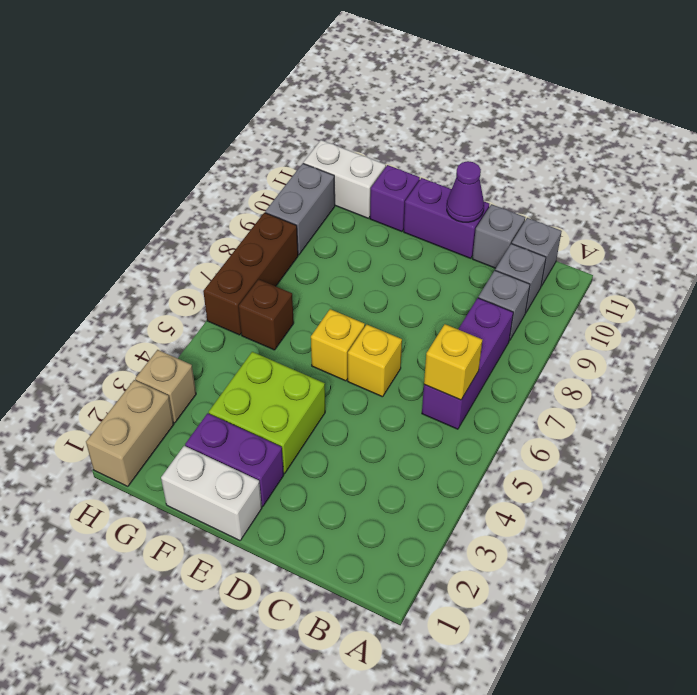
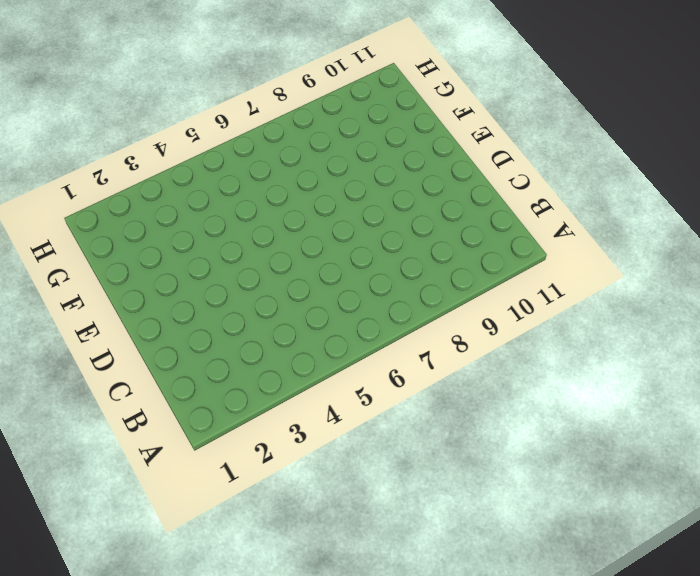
none -> purple 1x3 brick [422,298,513,429]
none -> grey 1x1 brick [478,271,530,341]
none -> grey 1x1 brick [495,244,546,313]

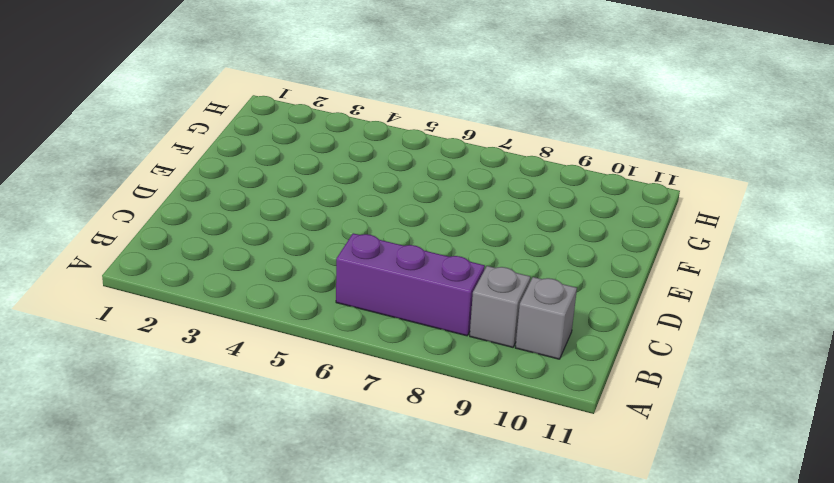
none -> grey 1x1 brick [512,218,562,286]
none -> grey 1x1 brick [472,204,525,268]
none -> yellow 1x1 brick [348,325,402,397]

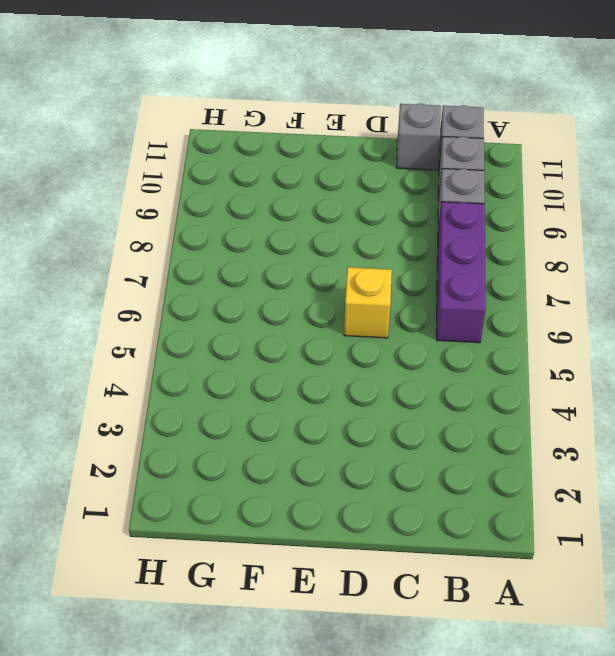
none -> purple 1x2 brick [404,178,489,258]
none -> white 1x2 brick [161,446,262,541]
none -> purple 1x2 brick [185,413,284,507]

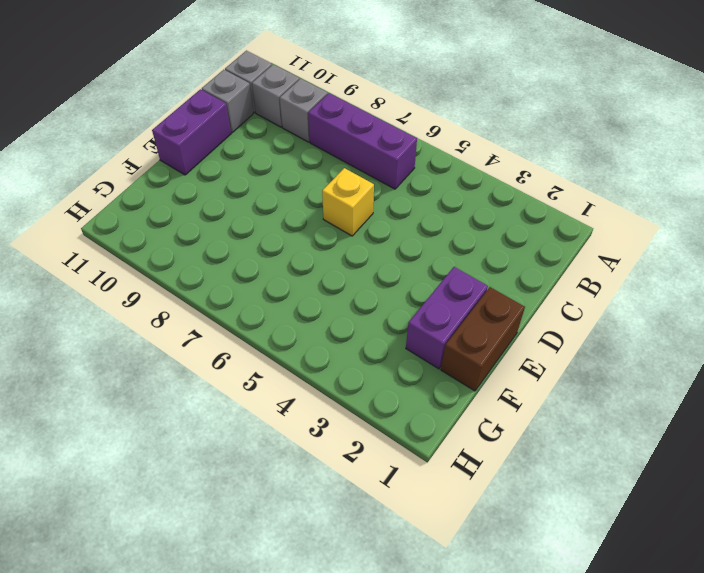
brown 1x2 brick [441,287,525,391] -> white 1x2 brick [161,446,262,541]
none -> lime 2x2 brick [209,352,325,473]
none -> yellow 1x1 brick [311,309,365,381]
none -> purple 1x1 brick [370,165,420,232]

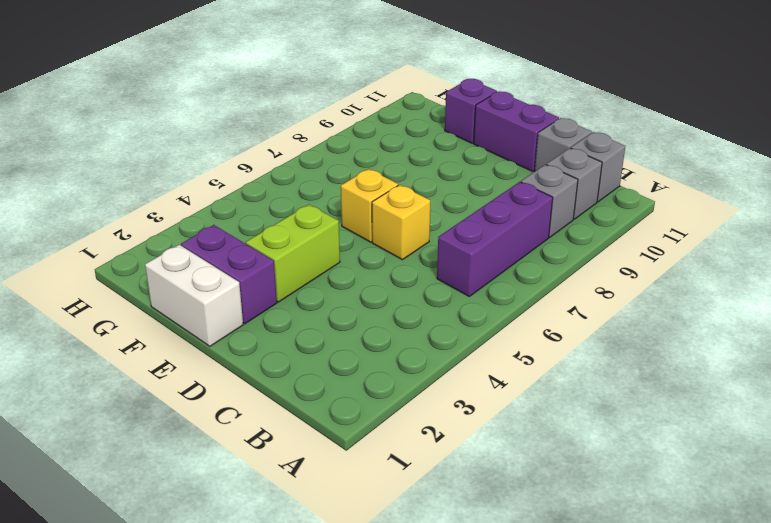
lime 1x2 brick [246,204,340,302] -> lime 2x2 brick [209,352,325,473]
none -> brown 1x1 brick [239,279,294,350]
none -> white 1x2 brick [303,140,386,218]
none -> tan 1x2 brick [86,380,174,486]

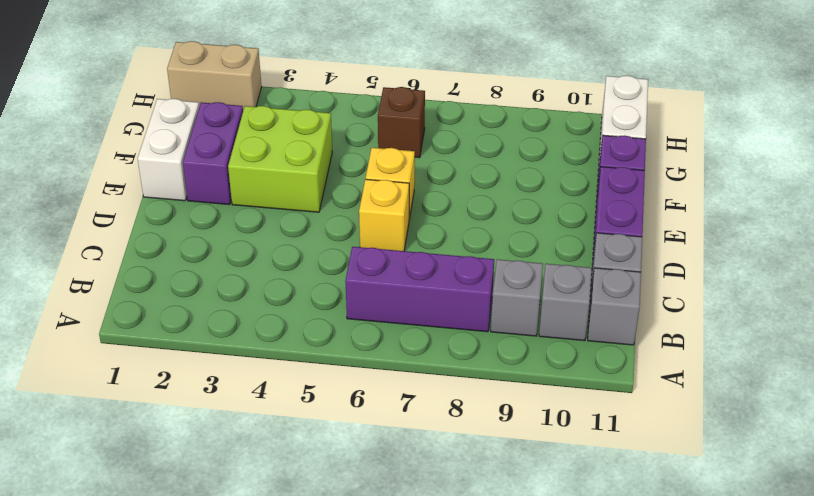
none -> tan 1x1 brick [135,350,196,423]
none -> brown 1x3 brick [203,213,298,335]
none -> grey 1x2 brick [265,163,335,255]

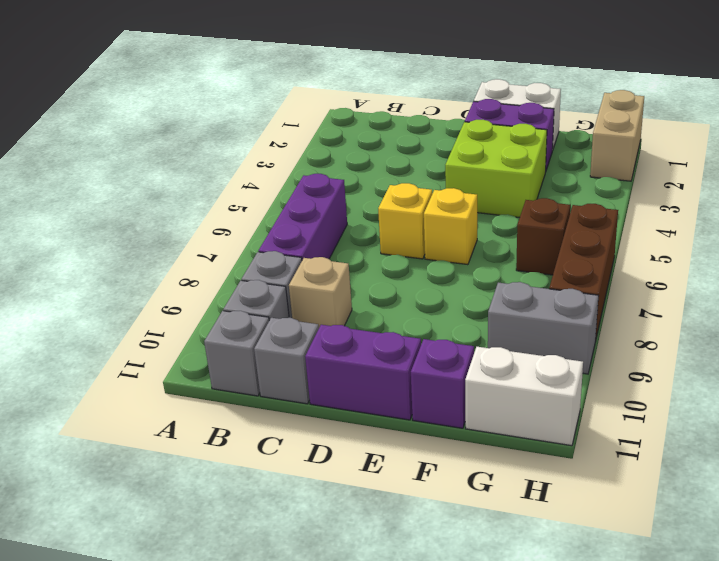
tan 1x1 brick [289,257,352,327] -> tan 1x1 brick moved to [135,350,196,423]
grey 1x2 brick [488,282,599,374] -> grey 1x2 brick turned to [265,163,335,255]
none -> yellow 1x1 brick [424,324,482,400]
none -> purple 1x1 cone [447,161,484,222]

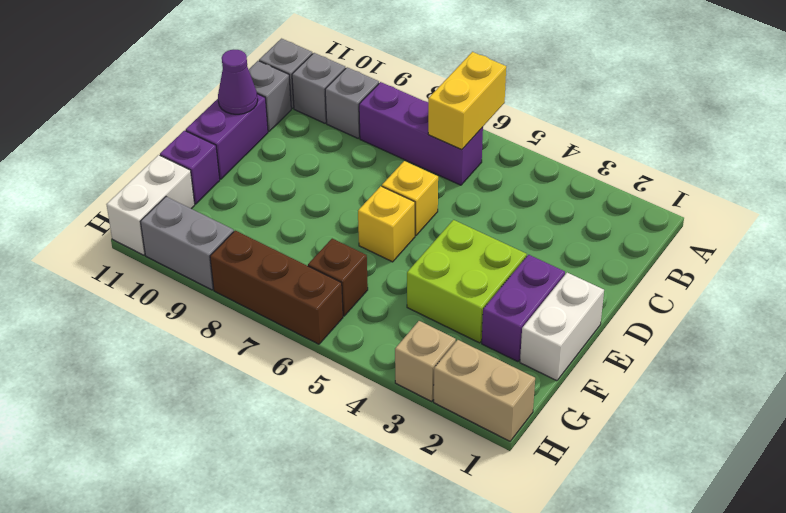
yellow 1x2 brick [428,52,506,150] -> yellow 1x1 brick [424,324,482,400]

